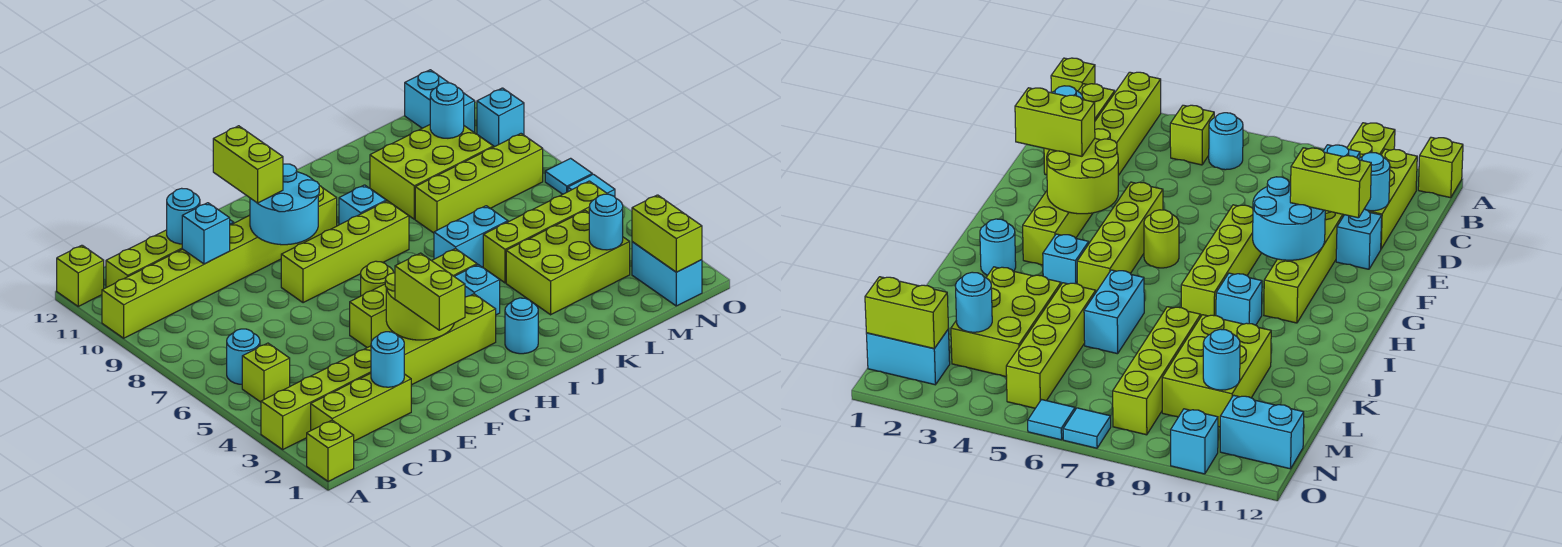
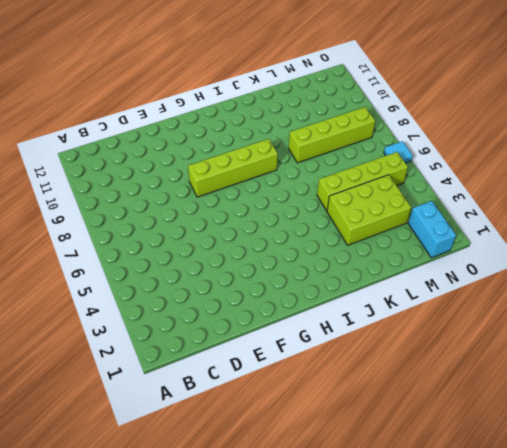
none -> lime 1x1 brick [307,420,354,482]
none -> lime 1x8 brick [261,294,496,449]
none -> lime 1x8 brick [102,186,337,338]
none -> lime 1x1 brick [57,245,104,306]

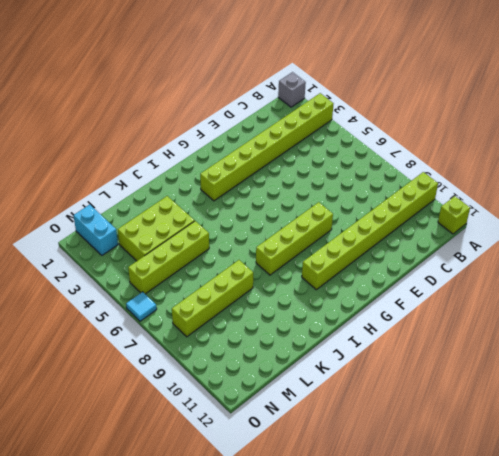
grey 1x1 brick [278,72,306,107] -> lime 1x1 brick [307,420,354,482]
none -> lime 1x3 brick [311,373,411,441]
none -> lime 1x1 brick [242,343,290,402]
none -> cyan 1x1 round brick [227,329,260,384]
none -> lime 1x3 brick [106,230,182,288]

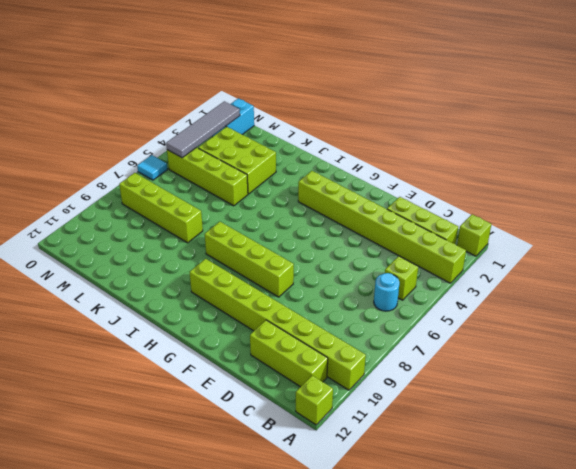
grey 1x4 tile [166,101,240,158] -> lime 1x2 brick [632,195,702,272]
none -> cyan 1x1 brick [1336,209,1382,269]
none -> lime 1x4 brick [350,249,477,348]
none -> lime 1x1 round brick [361,261,394,296]
none -> cyan 1x1 round brick [505,298,538,354]

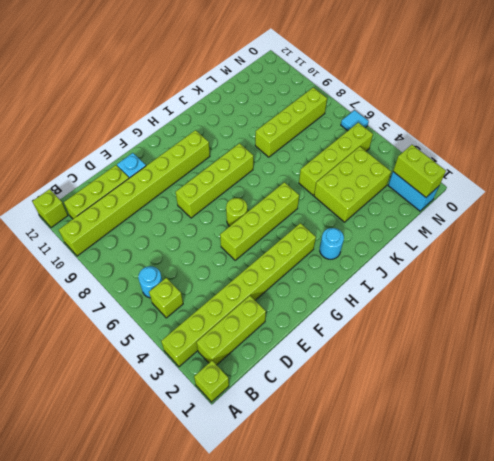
none -> cyan 1x1 brick [454,265,500,315]
none -> cyan 1x1 brick [339,185,386,225]
none -> cyan 1x2 brick [434,206,508,267]
none -> lime 2x3 brick [370,125,493,219]

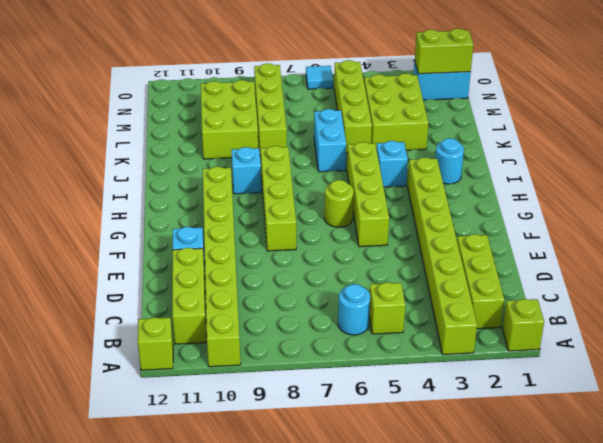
none -> cyan 1x2 brick [405,70,475,133]
none -> cyan 1x1 tile [545,158,592,194]
none -> cyan 1x1 brick [477,88,524,147]
none -> cyan 1x1 round brick [371,332,404,387]

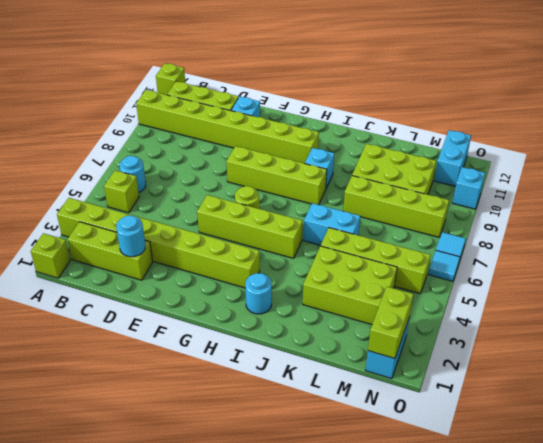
none -> cyan 1x1 brick [454,265,500,315]
none -> cyan 1x1 brick [182,203,230,264]
none -> cyan 1x1 round brick [167,188,200,244]
none -> lime 2x2 round brick [385,273,454,340]

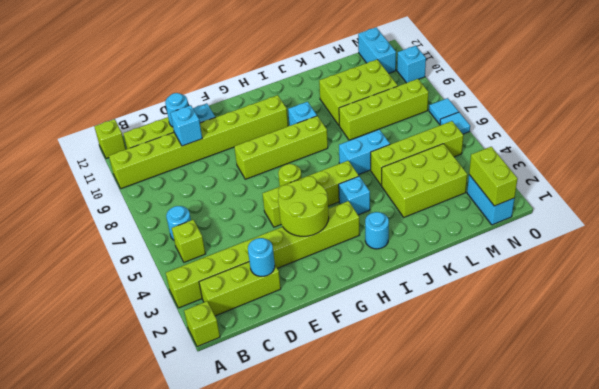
none -> cyan 2x2 round brick [250,164,319,245]
none -> cyan 1x1 round brick [589,194,623,250]
none -> cyan 1x1 round brick [430,83,464,138]
none -> lime 1x2 brick [395,253,465,330]

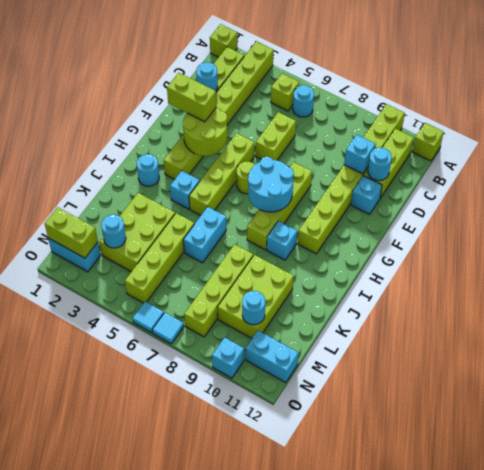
lime 1x2 brick [256,112,296,160] -> lime 1x2 brick turned to [213,126,283,203]
cyan 2x2 round brick [248,157,294,212] -> cyan 2x2 round brick moved to [250,164,319,245]

